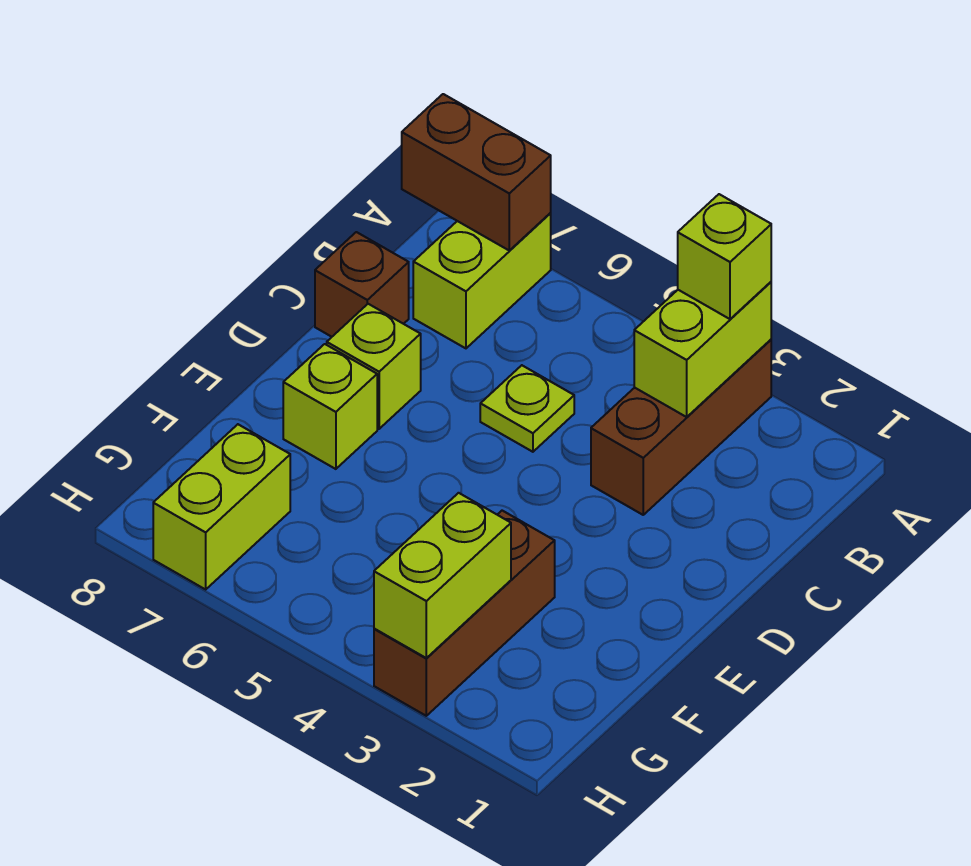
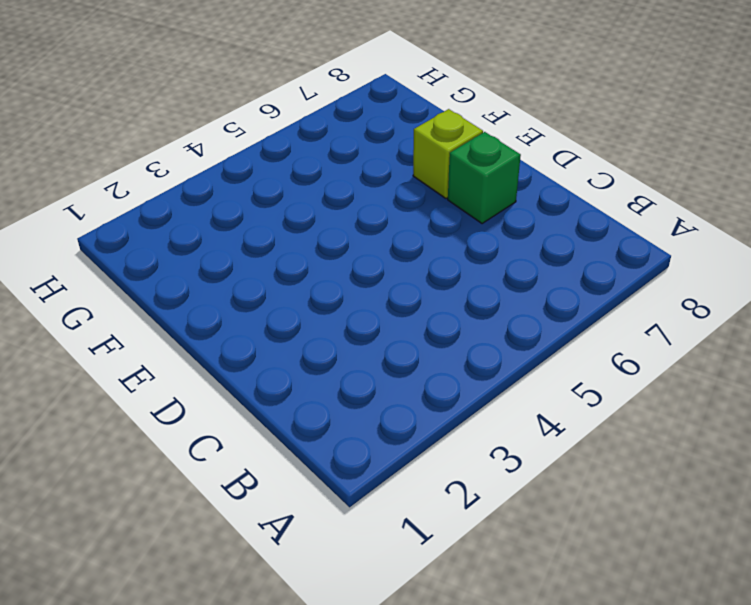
green 1x1 brick [448,132,521,224] -> lime 1x1 brick [327,304,421,429]
none -> brown 1x3 brick [591,340,771,515]
none -> lime 1x2 brick [413,213,551,348]
none -> lime 1x1 plate [480,365,574,452]

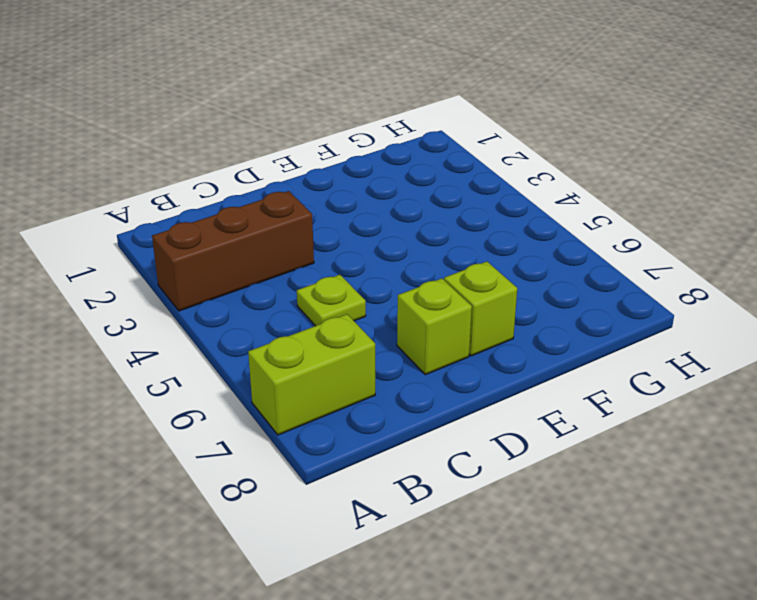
none -> brown 1x1 brick [315,232,409,337]
none -> brown 1x3 brick [374,511,555,716]
none -> lime 1x2 brick [153,424,290,589]

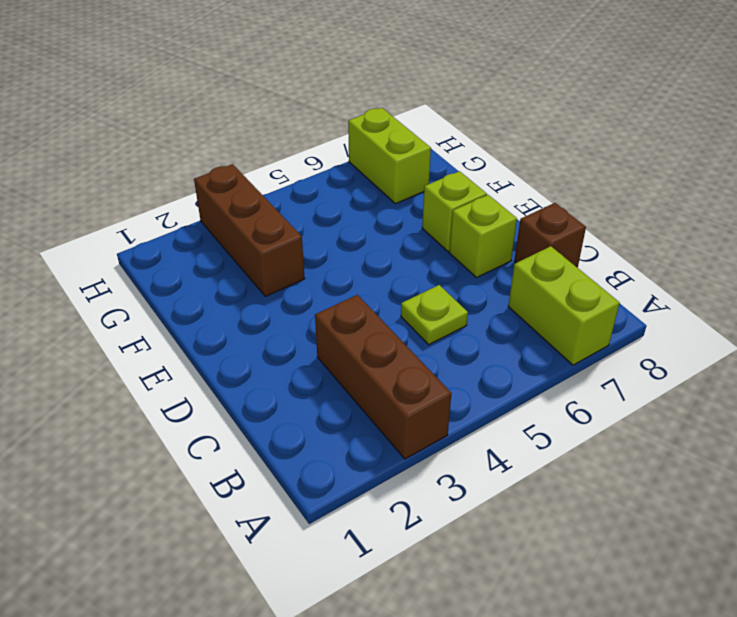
none -> lime 1x2 brick [634,282,771,417]
none -> brown 1x2 brick [402,94,551,250]
none -> lime 1x2 brick [374,493,511,658]

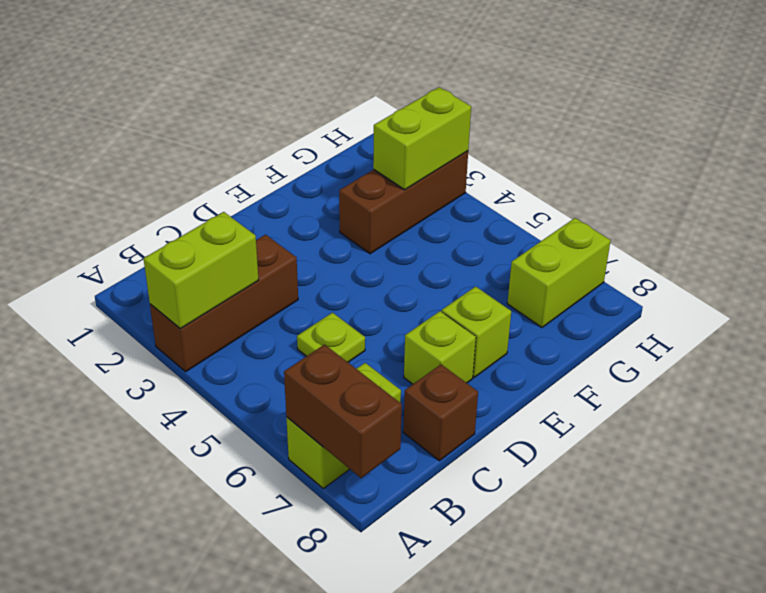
none -> lime 1x1 brick [678,194,771,319]

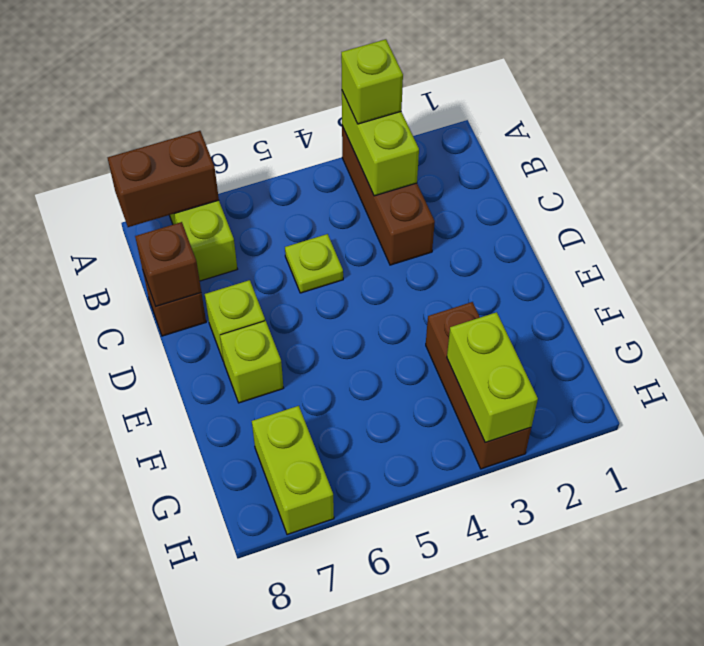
brown 1x1 brick [135,222,201,306] -> none

